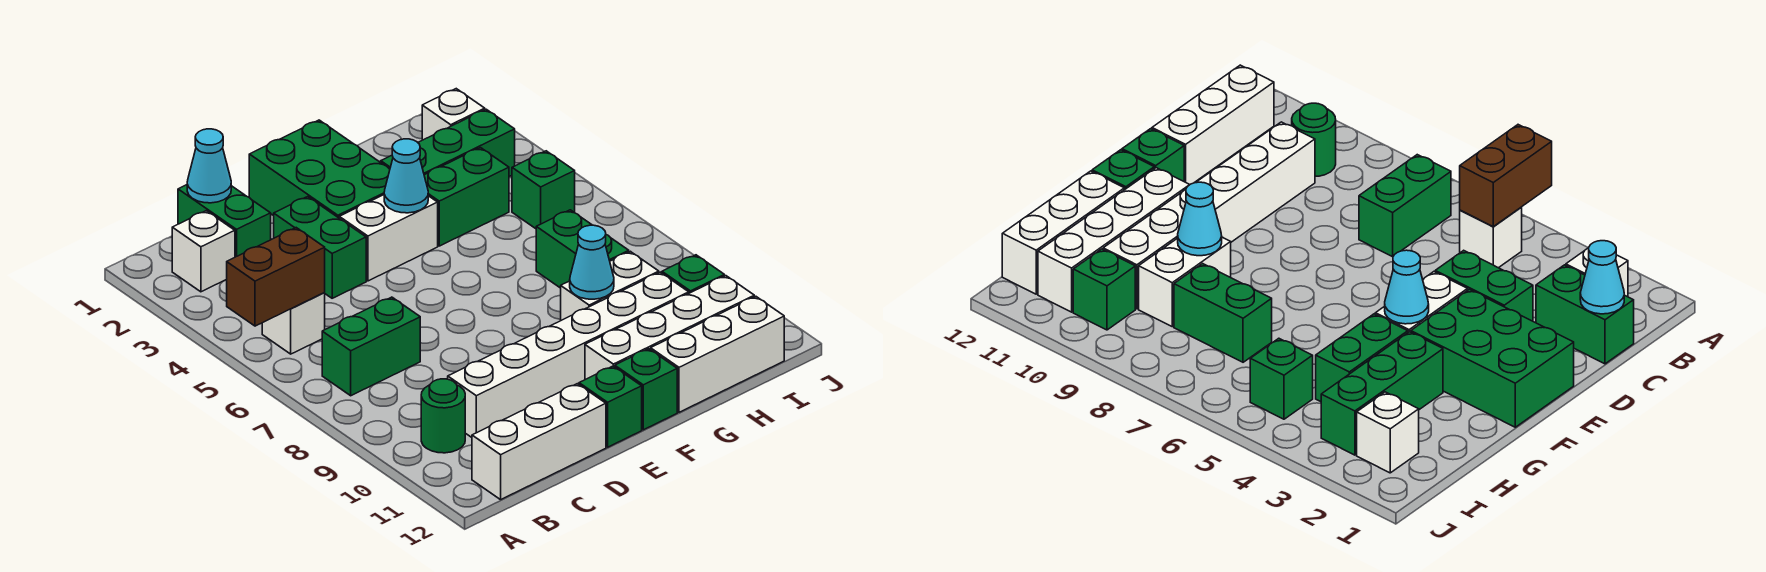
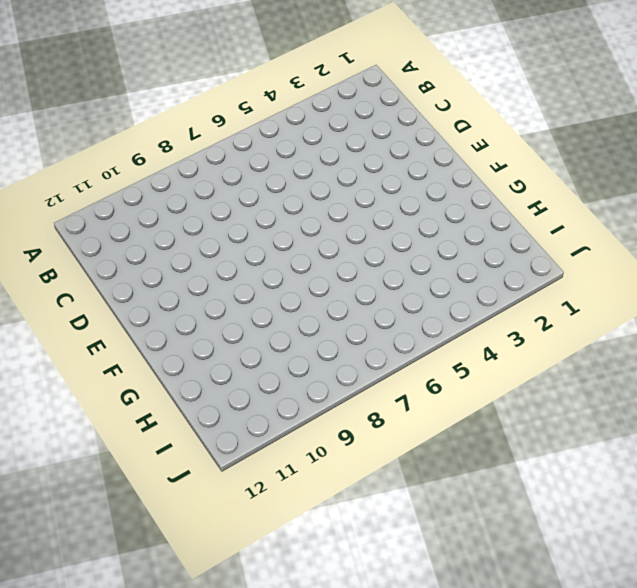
none -> white 1x1 brick [172,211,235,292]
none -> white 1x1 brick [262,293,325,354]
none -> green 1x2 brick [322,297,420,396]

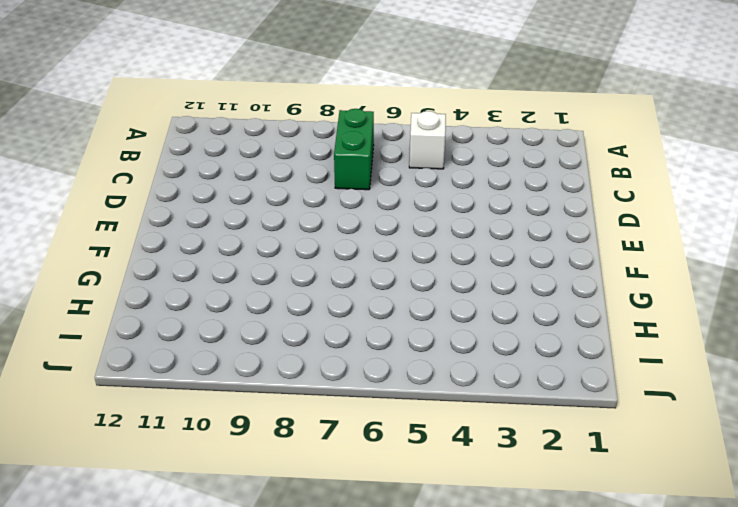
none -> white 1x1 brick [172,211,235,292]
none -> green 1x1 round brick [421,379,465,453]
none -> white 1x3 brick [472,384,606,500]

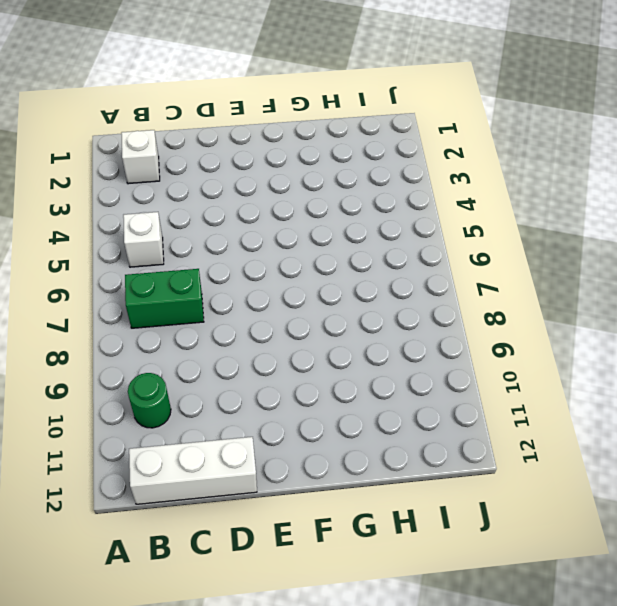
none -> green 1x2 brick [178,185,271,257]
none -> white 1x6 brick [448,272,689,437]
none -> green 1x2 brick [274,197,366,298]

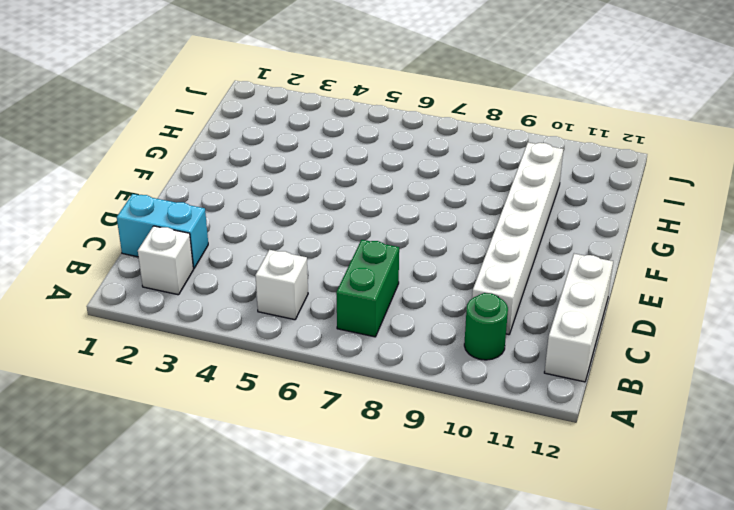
cyan 1x2 brick [117,194,208,268] -> green 1x2 brick [178,185,271,257]
none -> green 1x2 brick [274,197,366,298]
none -> green 2x3 brick [249,120,390,218]
none -> white 1x2 brick [339,195,438,281]

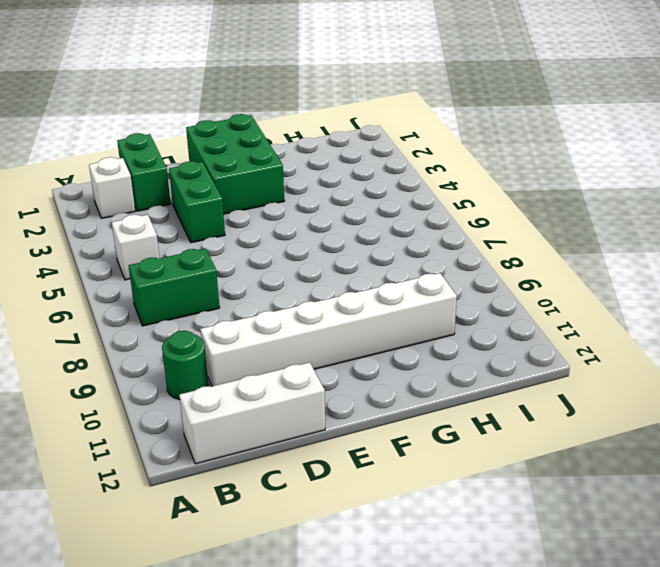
none -> white 1x2 brick [339,195,438,281]
none -> green 1x1 brick [579,366,642,447]
none -> white 1x4 brick [585,276,754,380]

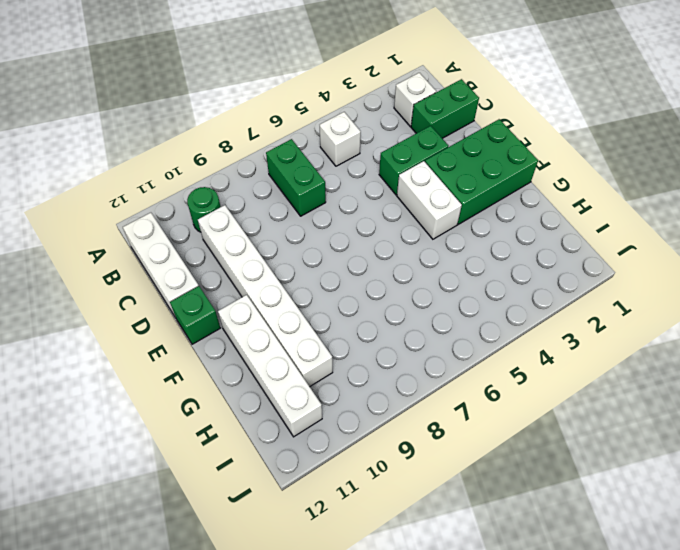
none -> green 1x1 brick [615,349,677,430]
none -> green 1x3 brick [381,109,515,176]
none -> green 1x2 brick [424,148,509,246]

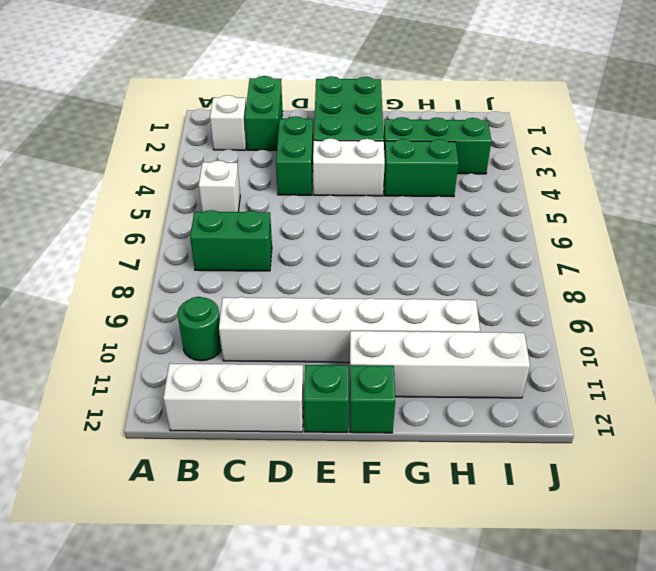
none -> white 1x2 brick [561,251,659,320]
none -> white 1x3 brick [651,296,784,412]
none -> green 1x2 brick [536,210,629,288]

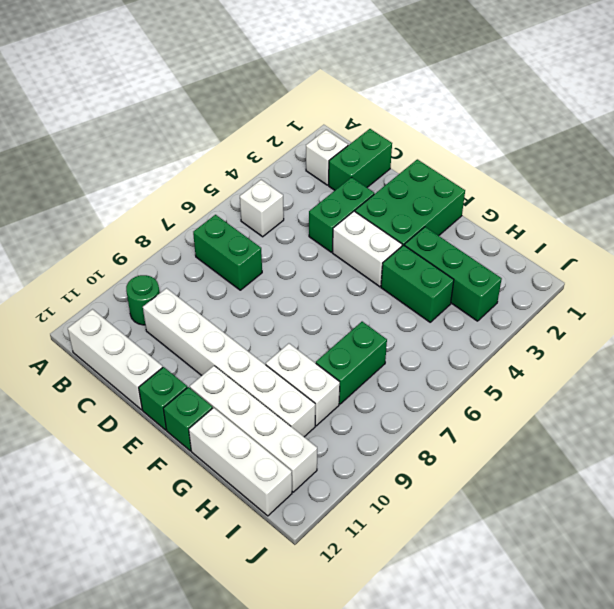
none -> white 1x1 brick [422,89,485,140]
none -> green 1x1 brick [512,151,575,229]
none -> green 1x1 brick [662,255,724,293]

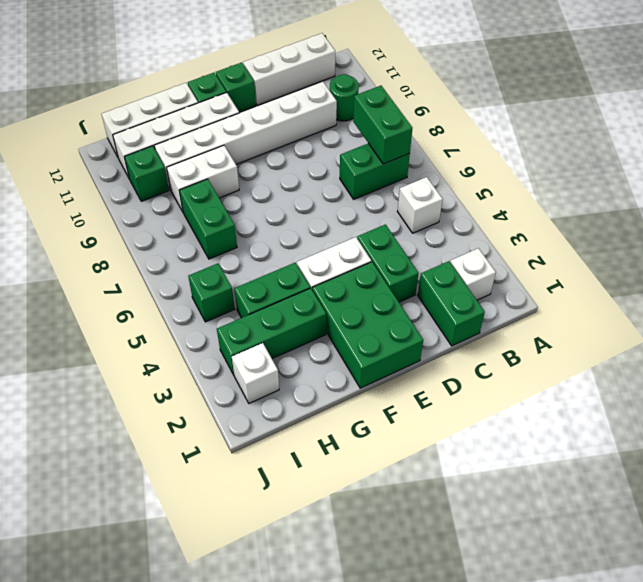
green 1x2 brick [353,86,412,164] -> none
none -> brown 1x2 brick [227,228,325,326]
none -> cyan 1x1 cone [187,129,231,203]
none -> cyan 1x1 cone [384,139,428,213]

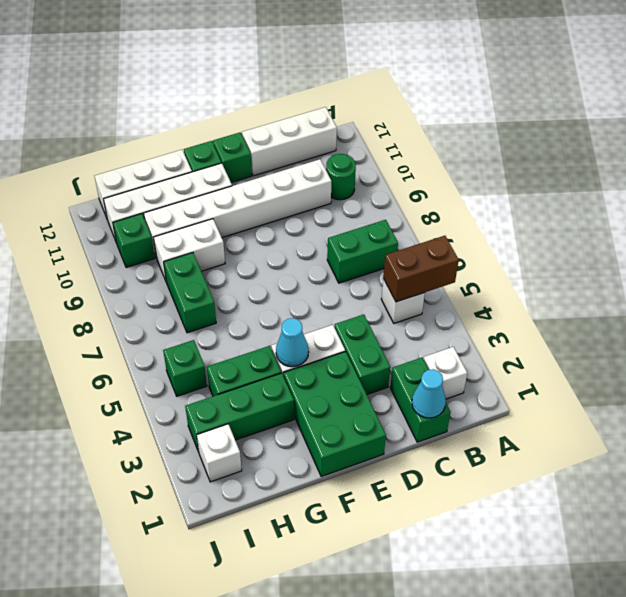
none -> cyan 1x1 cone [570,225,614,299]

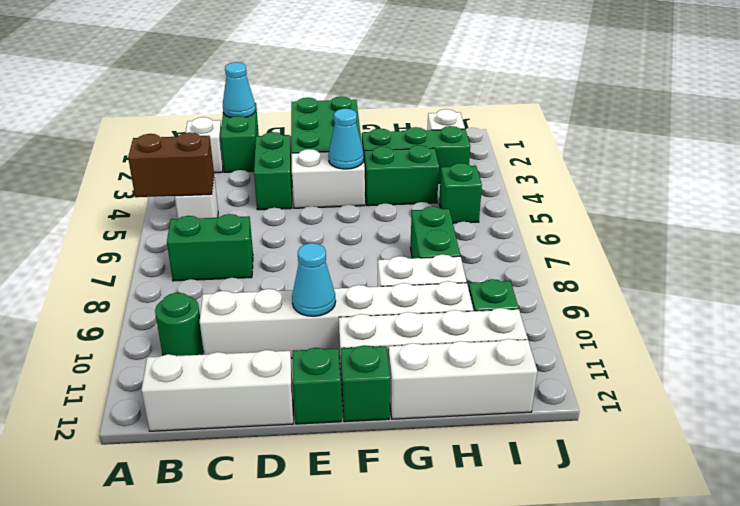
cyan 1x1 cone [292,243,336,316] -> cyan 1x1 cone moved to [570,225,614,299]

